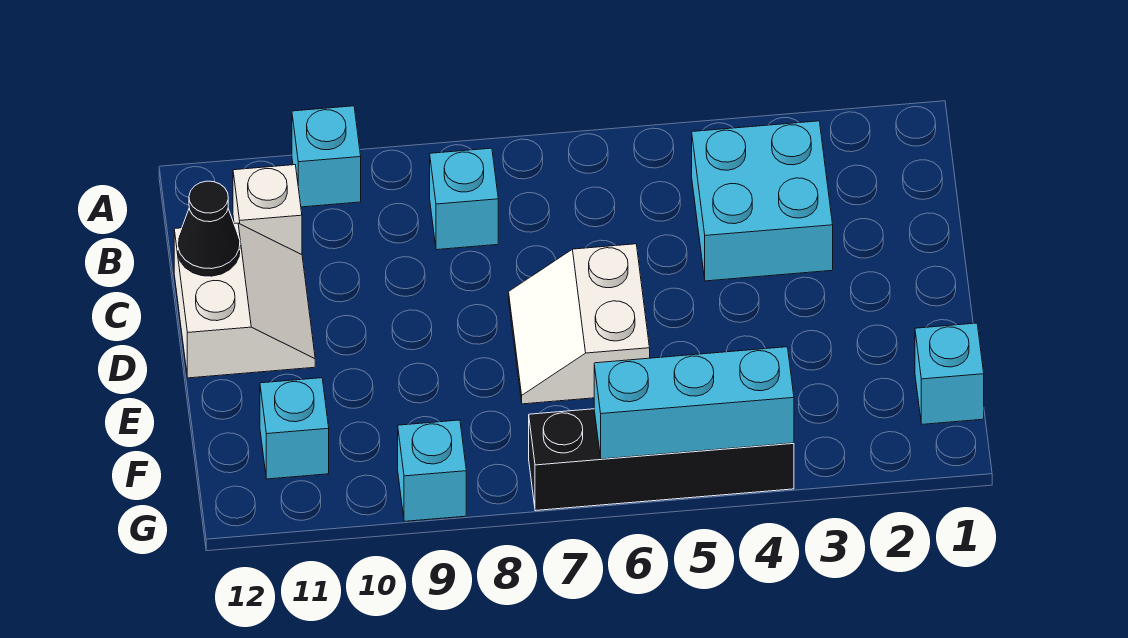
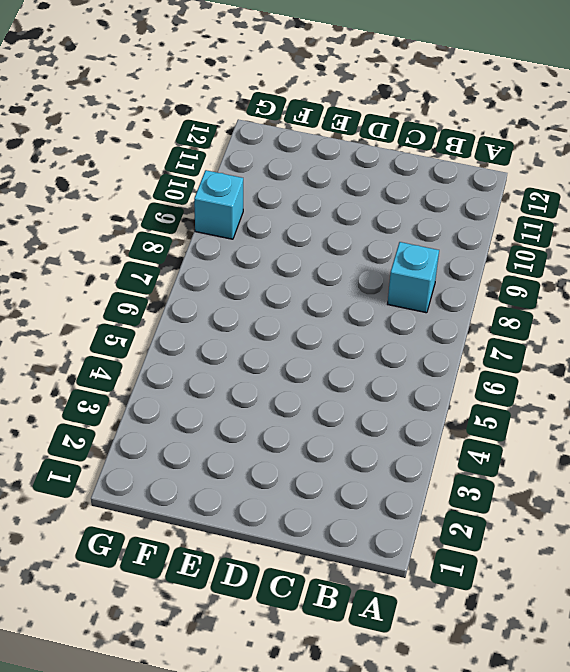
none -> cyan 1x1 brick [292,106,361,207]
none -> cyan 2x2 brick [692,121,833,281]
none -> white 1x1 brick [233,165,302,255]

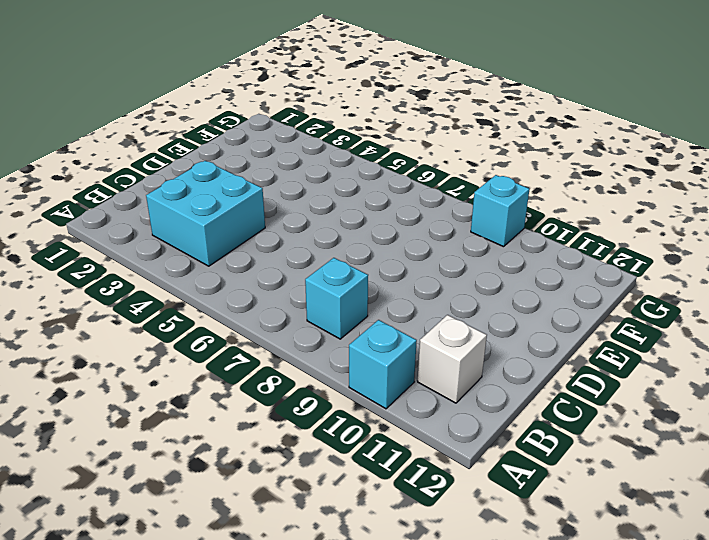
none -> white 2x2 slope [174,223,315,378]
none -> white 2x2 slope [509,244,650,404]
none -> cyan 1x1 brick [915,323,984,424]

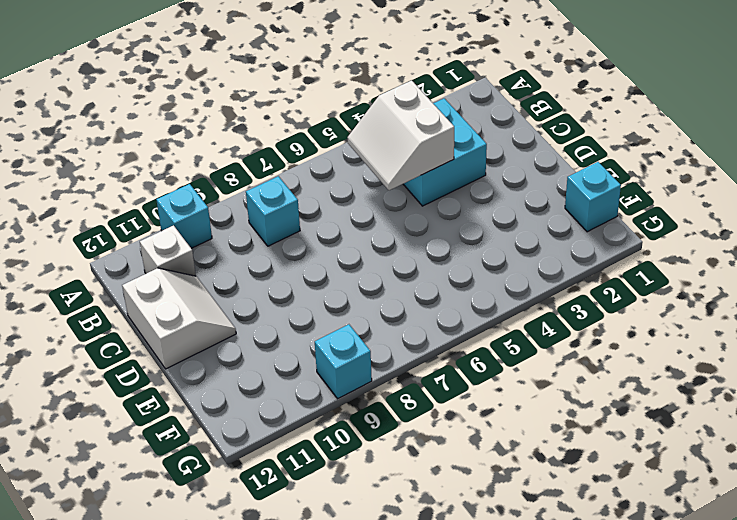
white 2x2 slope [348,80,454,190] -> white 2x2 slope moved to [509,244,650,404]
none -> cyan 1x1 brick [260,378,329,479]
none -> black 1x4 brick [529,409,794,511]
none -> black 1x1 cone [178,181,240,276]

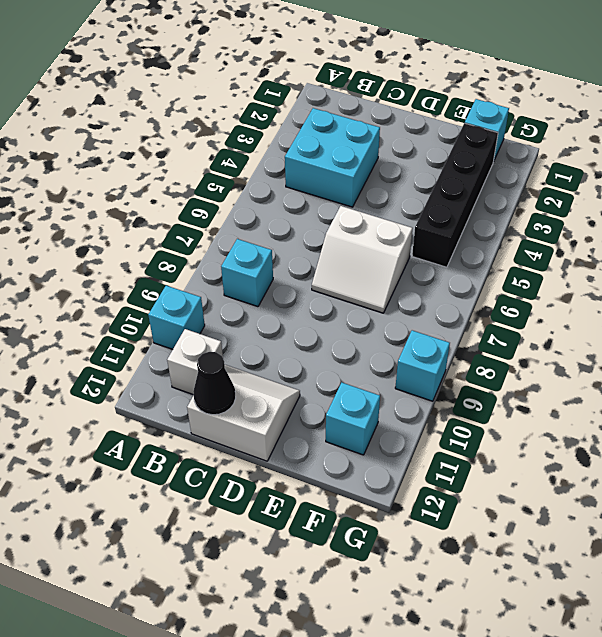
black 1x4 brick [412,123,498,267] -> black 1x4 brick moved to [529,409,794,511]
none -> cyan 1x3 brick [594,347,794,459]

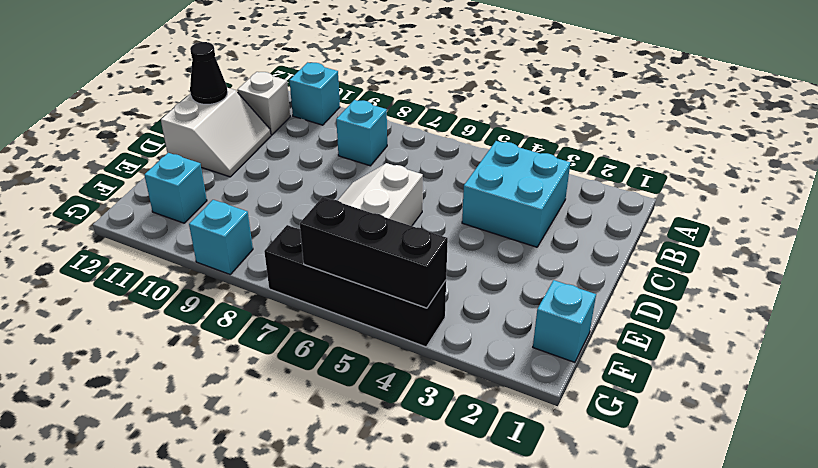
black 1x3 brick [300,197,448,308] -> cyan 1x3 brick [594,347,794,459]

